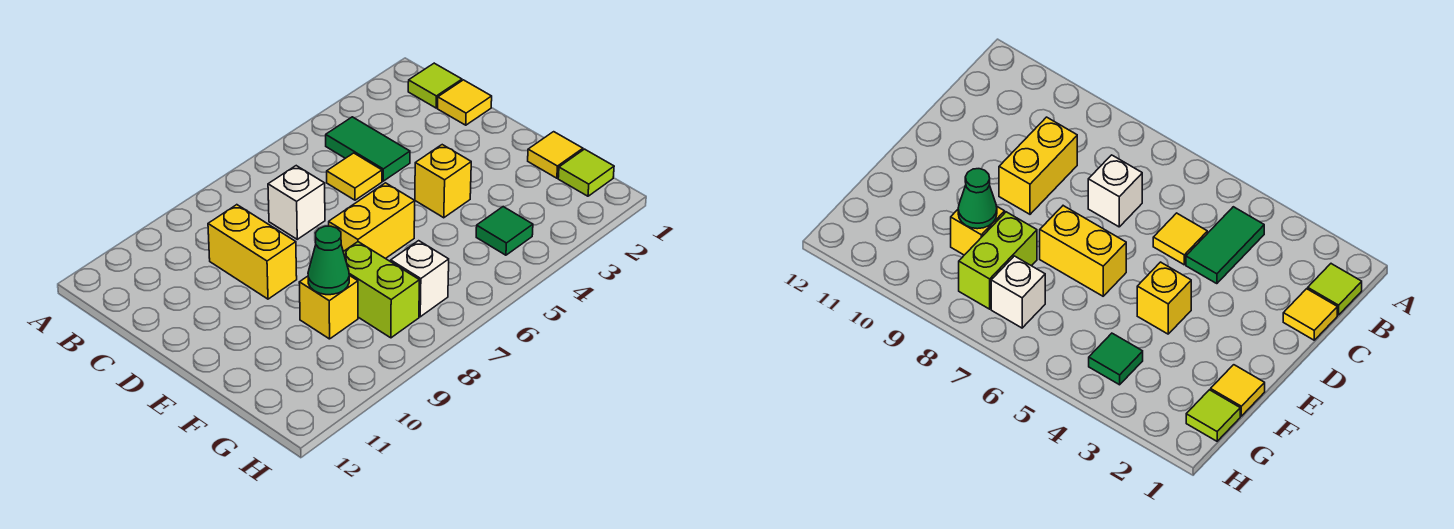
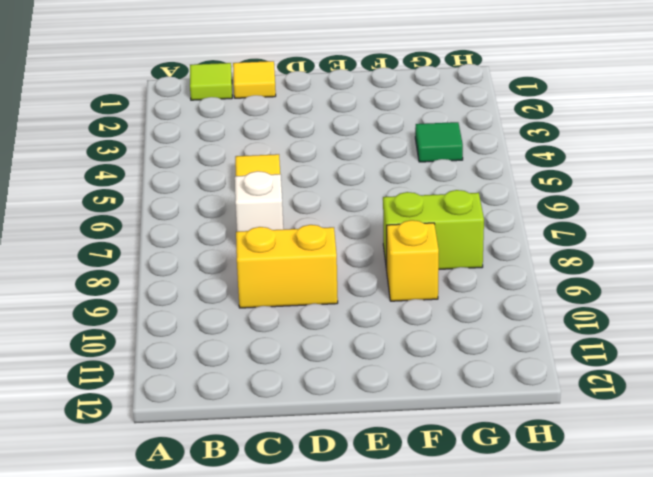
none -> green 1x2 tile [326,117,410,181]
none -> yellow 1x1 brick [415,145,471,218]
none -> yellow 1x2 brick [329,183,415,259]

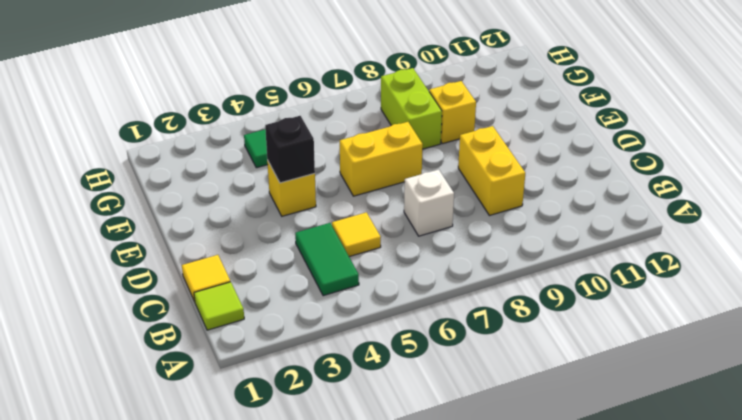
black 1x1 brick [265,116,315,183] -> none
none -> yellow 1x1 tile [528,132,583,178]
none -> lime 1x1 tile [558,149,614,196]
none -> white 1x1 brick [391,241,449,317]

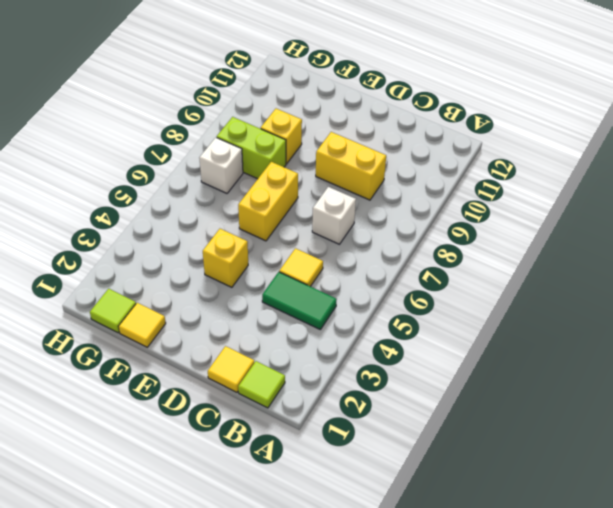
none -> green 1x1 tile [476,207,533,255]
none -> green 1x1 cone [308,226,349,295]

